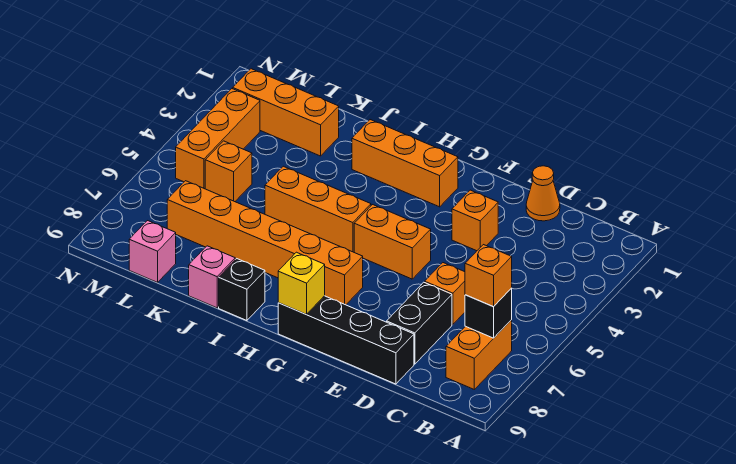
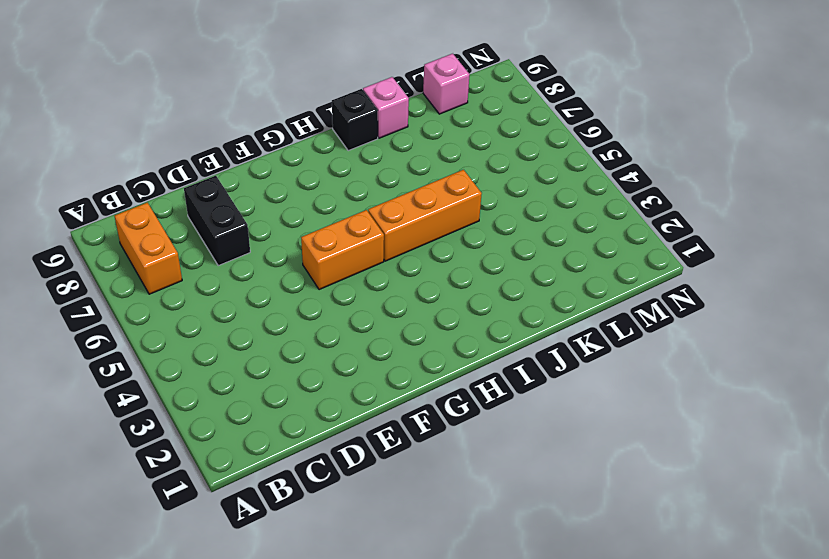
none -> orange 1x1 cone [526,166,560,221]
none -> orange 1x1 brick [425,263,465,324]
none -> black 1x4 brick [278,296,414,384]

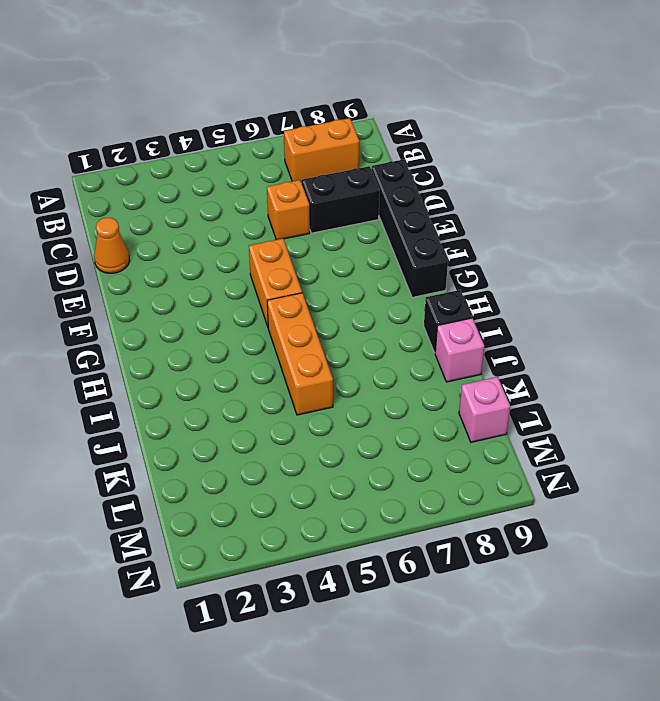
none -> orange 1x1 brick [452,190,498,251]
none -> orange 1x3 brick [352,120,458,207]
none -> orange 1x6 brick [167,181,363,305]

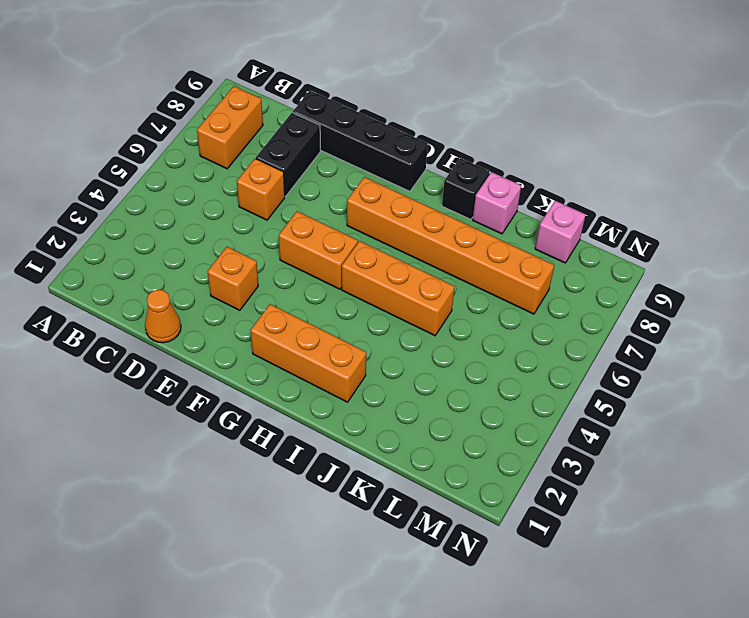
none -> orange 1x3 brick [233,69,339,156]
none -> orange 1x1 brick [205,141,252,202]
none -> orange 1x3 brick [176,89,260,189]

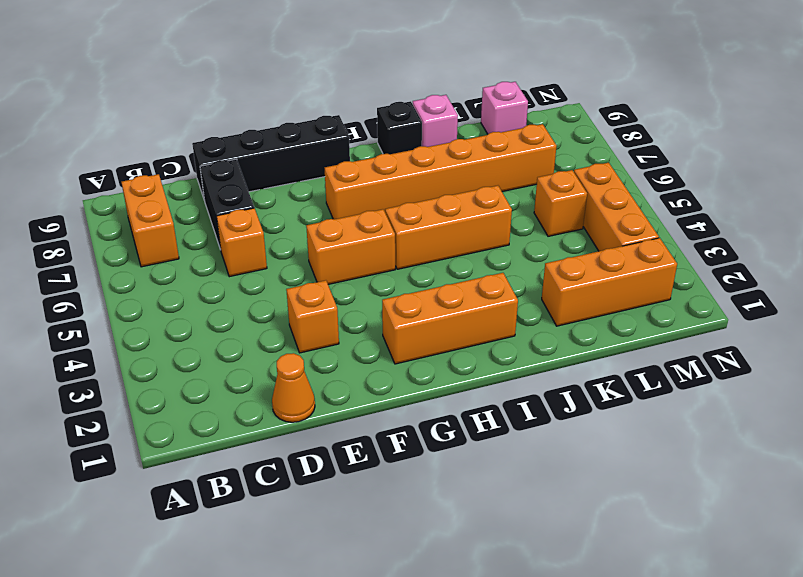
none -> black 1x1 brick [465,288,512,338]
none -> yellow 1x1 brick [278,252,325,315]
none -> orange 1x1 brick [465,245,512,307]

